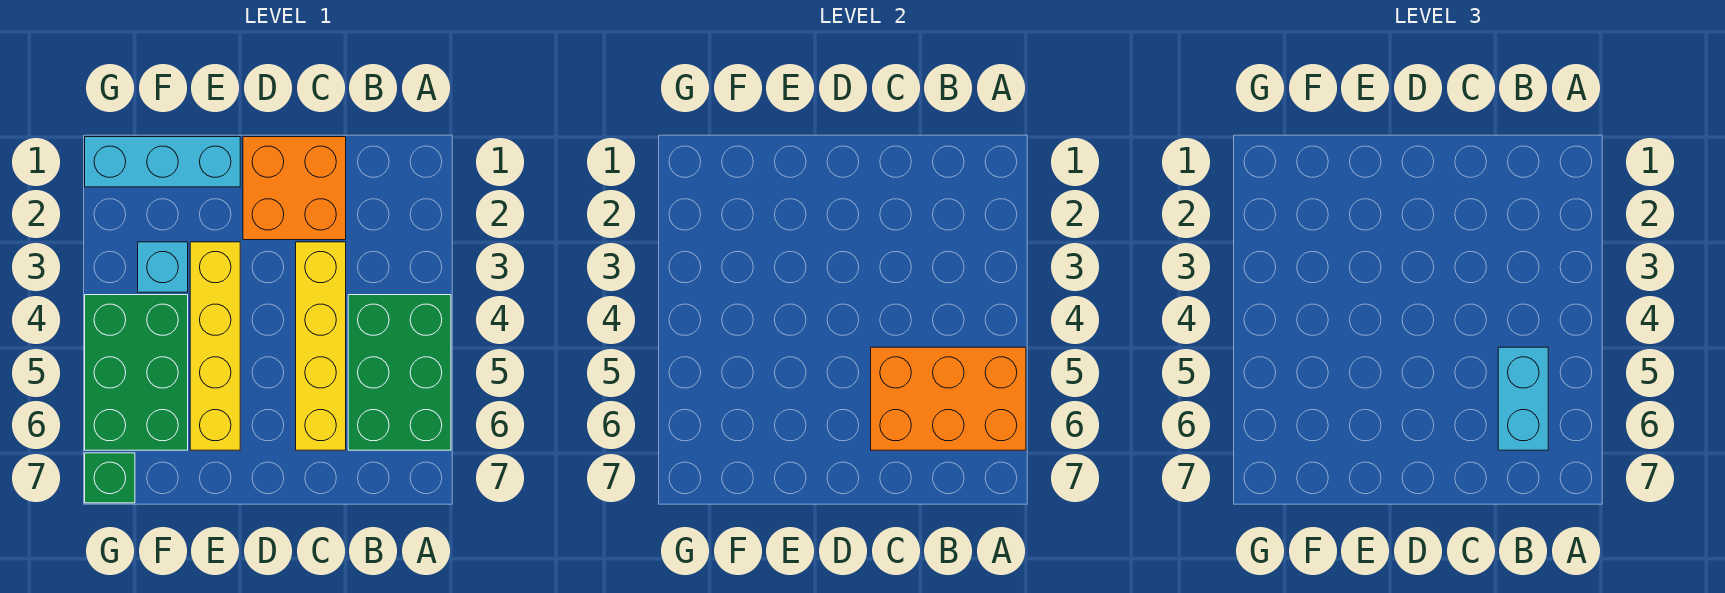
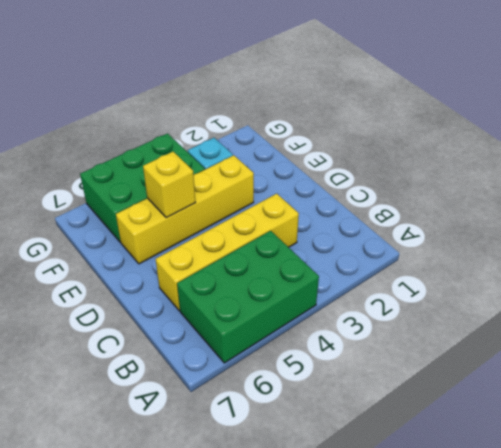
yellow 1x1 brick [143,152,196,218] -> none
none -> orange 2x2 brick [243,137,346,240]
none -> cyan 1x3 brick [85,137,240,187]

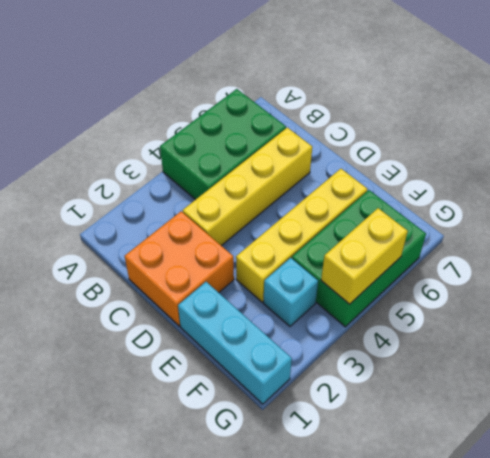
yellow 1x2 brick [321,208,408,304] -> none
none -> green 1x1 brick [85,453,135,503]
none -> orange 2x3 brick [871,347,1026,450]

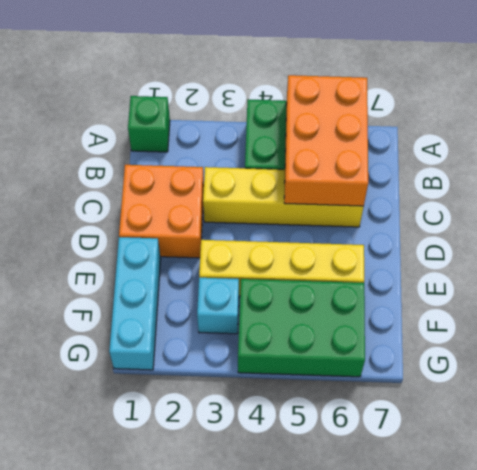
green 1x1 brick [128,96,170,152] -> green 1x1 brick moved to [85,453,135,503]
none -> cyan 1x2 brick [1498,347,1548,450]

